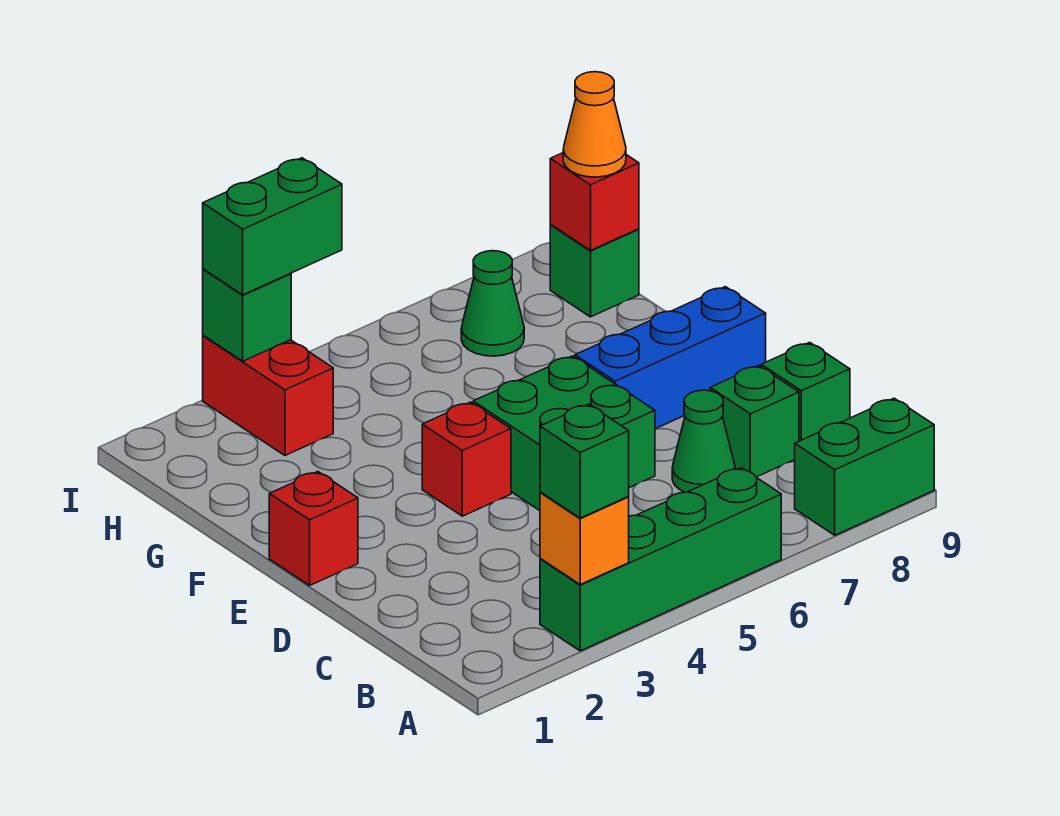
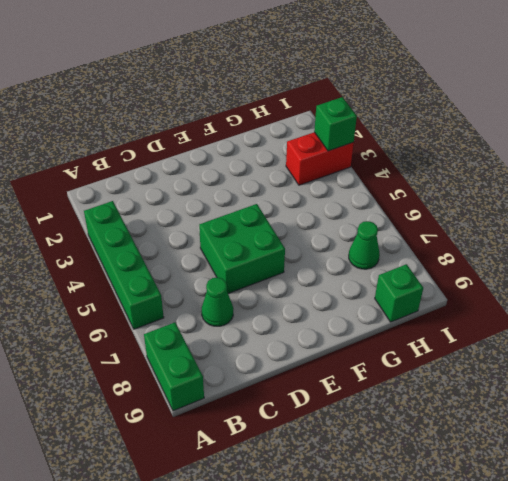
none -> green 1x1 brick [710,366,799,477]
none -> green 1x1 brick [761,342,850,441]
none -> red 1x1 brick [269,472,358,585]

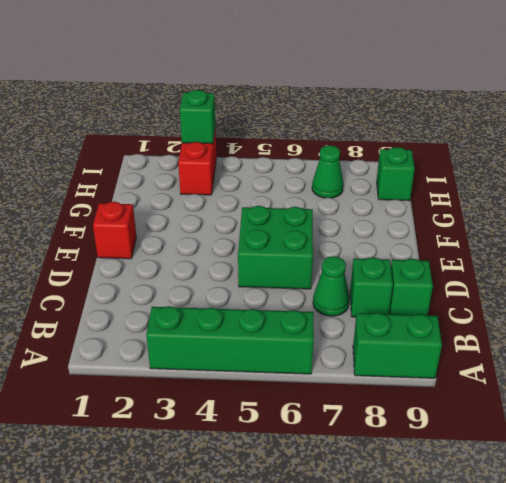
none -> red 1x1 brick [422,402,511,516]
none -> blue 1x3 brick [575,287,766,429]
none -> orange 1x1 brick [540,492,629,584]

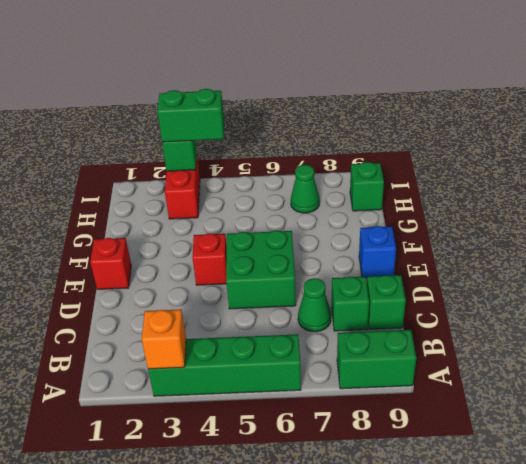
blue 1x1 brick [359,226,396,278] -> blue 1x3 brick [575,287,766,429]
none -> red 1x1 brick [550,153,639,250]
none -> green 1x1 brick [540,404,629,518]
none -> orange 1x1 cone [563,72,626,177]

